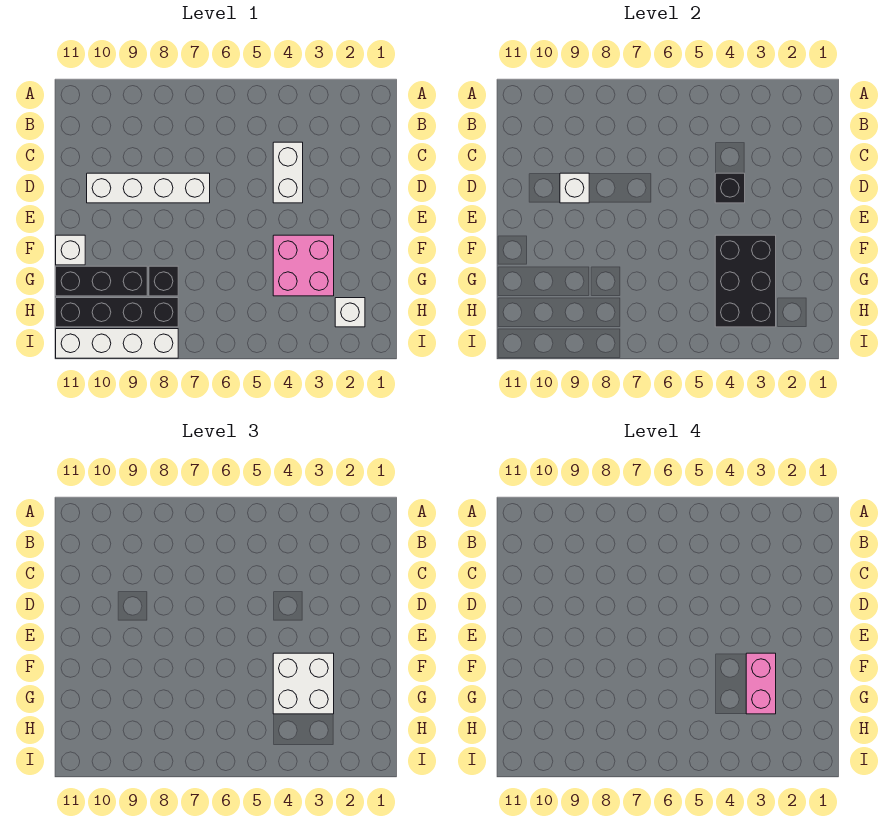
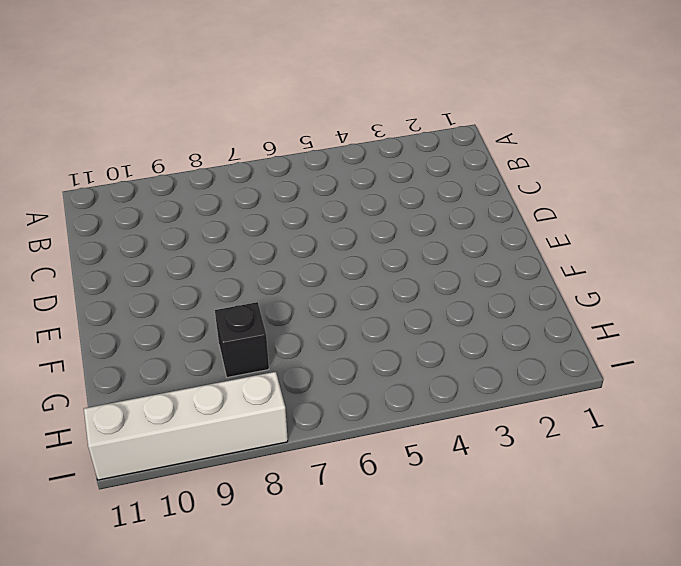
none -> white 1x2 brick [273,142,303,203]
none -> white 1x4 brick [87,173,210,203]
none -> pink 2x2 brick [273,235,334,296]

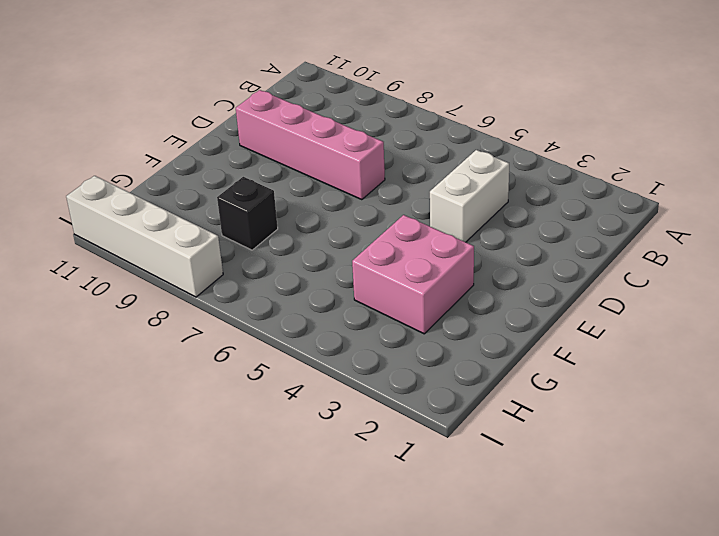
pink 1x4 brick [236,90,385,200] -> white 1x4 brick [87,173,210,203]
none -> white 1x1 brick [56,235,85,265]
none -> black 1x3 brick [56,266,147,296]
none -> white 1x1 brick [335,298,365,327]

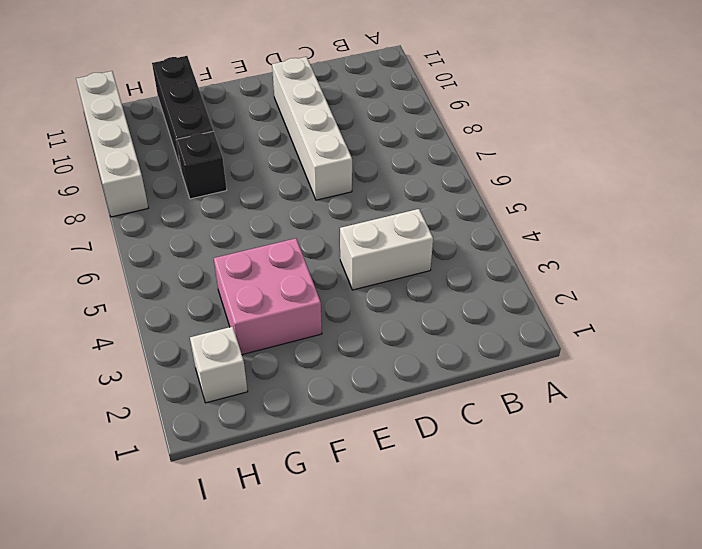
none -> white 1x1 brick [56,235,85,265]
none -> black 1x4 brick [56,298,178,327]
none -> black 1x1 brick [715,173,745,203]

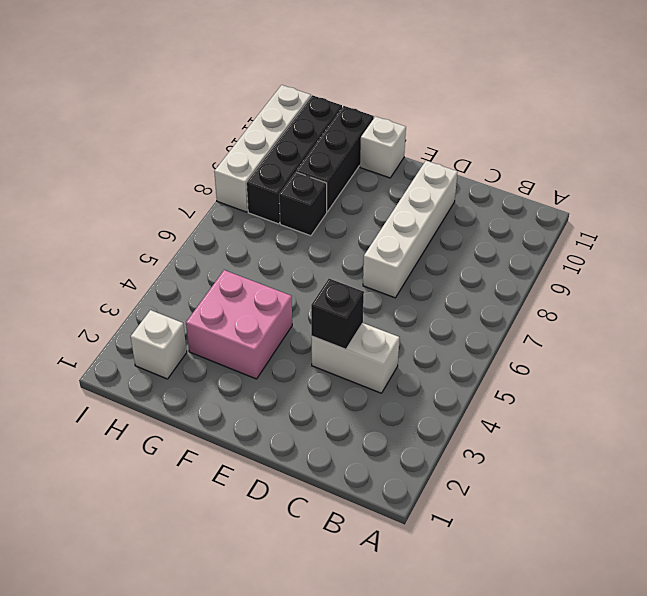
none -> white 1x1 brick [560,173,589,203]
none -> black 2x3 brick [715,235,776,327]
none -> white 2x2 brick [273,653,334,714]

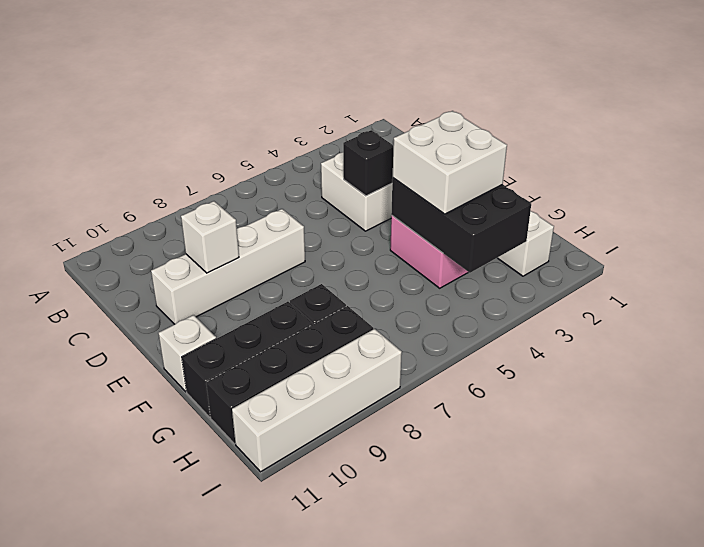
none -> pink 1x2 brick [746,653,776,714]

